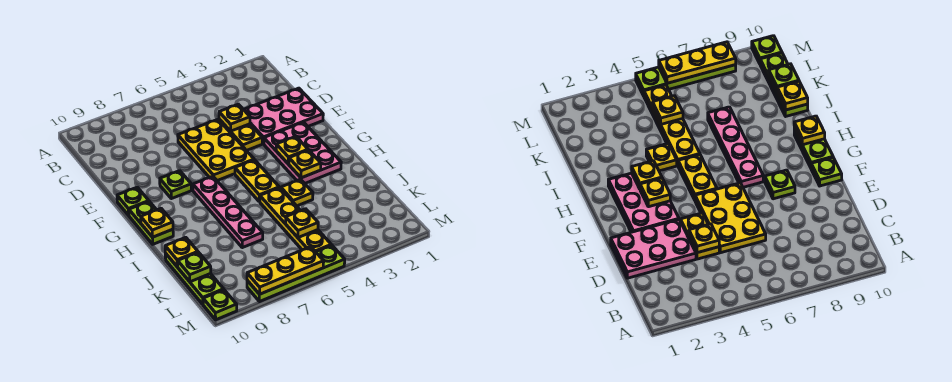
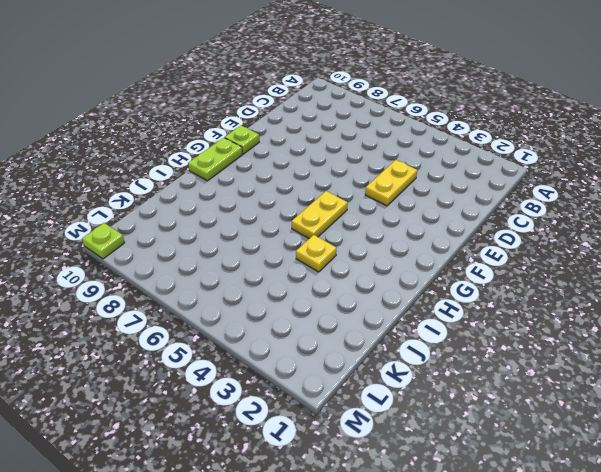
none -> pink 2x3 plate [243,88,323,144]
none -> yellow 2x3 plate [178,119,254,181]
none -> pink 2x3 plate [264,122,341,183]

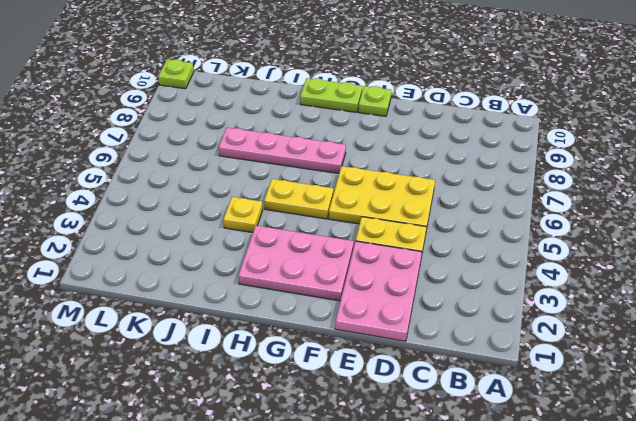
none -> lime 1x1 plate [160,171,191,199]
none -> yellow 1x4 plate [260,188,331,252]
none -> lime 1x3 plate [165,253,224,304]

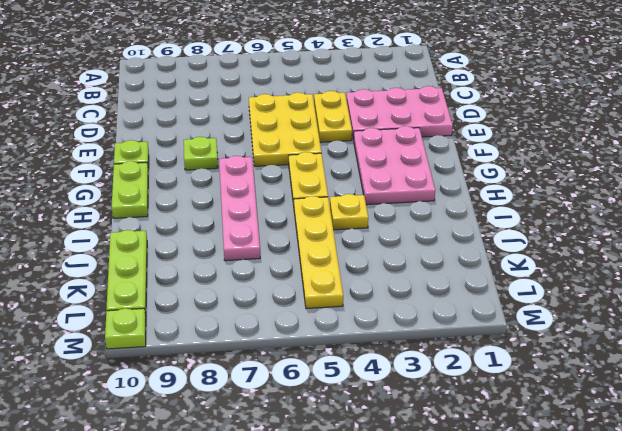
none -> lime 1x4 plate [247,245,345,302]
none -> yellow 1x1 plate [219,104,250,131]
none -> yellow 1x1 plate [276,136,308,164]

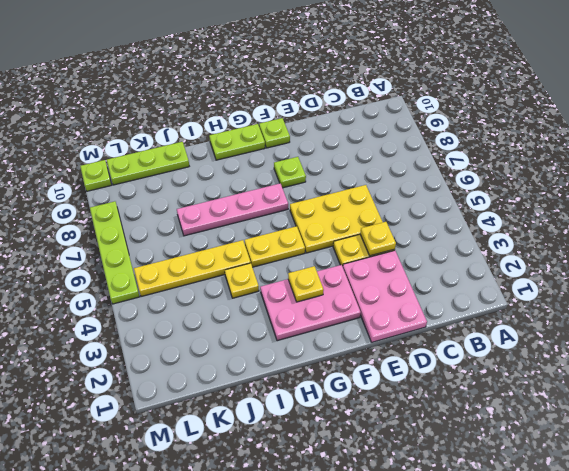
none -> yellow 1x1 plate [289,150,321,178]
none -> yellow 1x1 plate [141,209,173,237]
none -> yellow 1x1 plate [165,237,198,266]

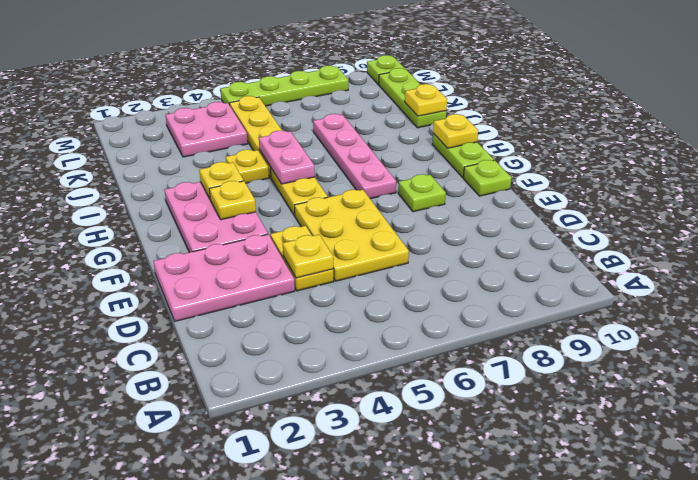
pink 1x2 plate [259,131,315,184] -> none
pink 2x2 plate [166,102,248,157] -> none
none -> yellow 1x1 plate [286,209,318,238]
none -> lime 1x1 plate [177,252,211,282]
none -> yellow 1x3 plate [247,247,324,294]

